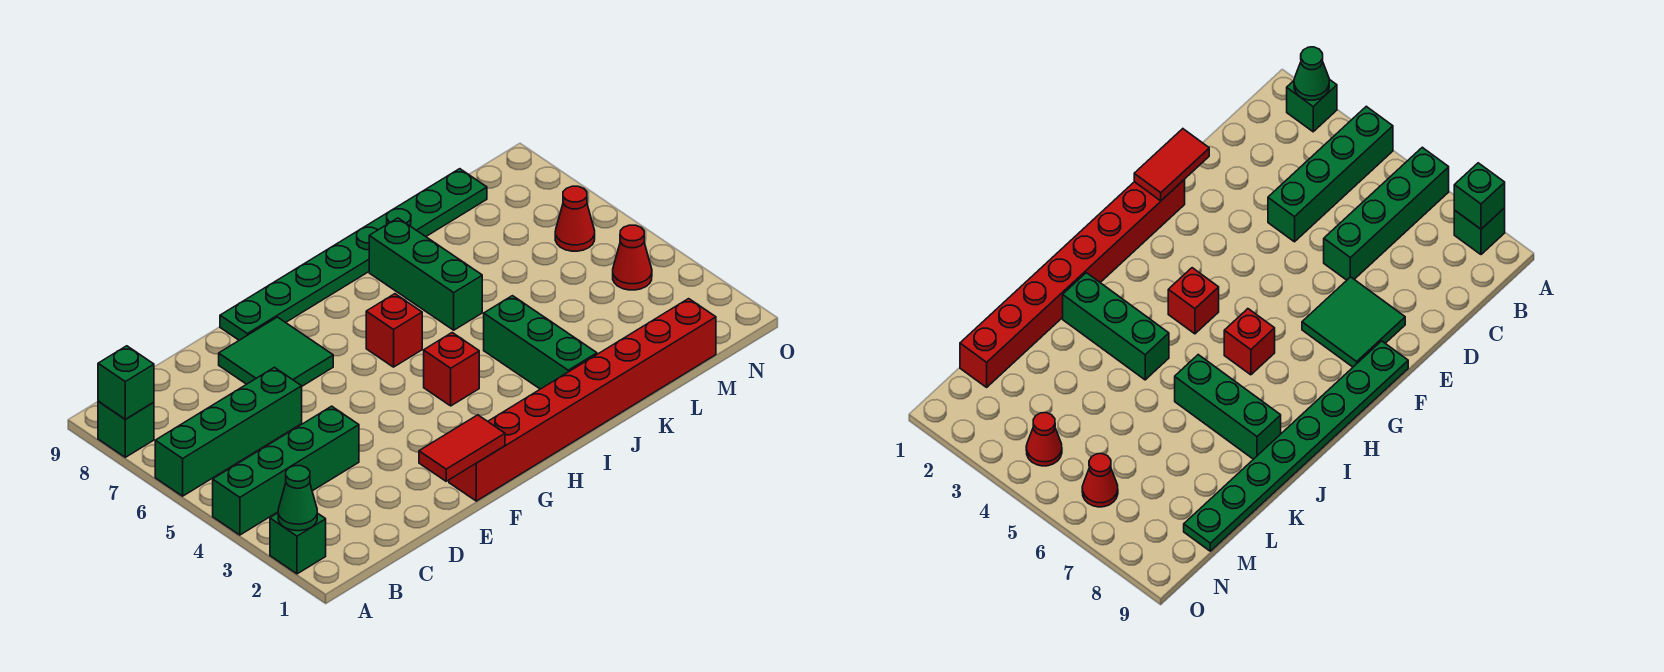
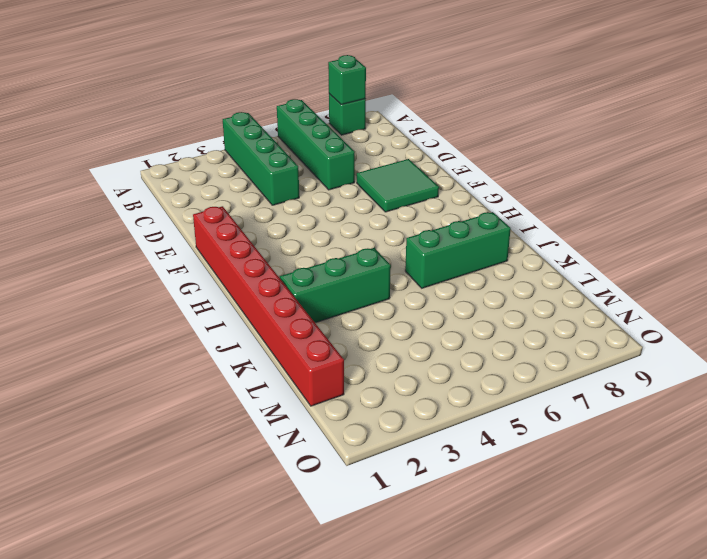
none -> green 1x1 brick [270,513,326,574]
none -> green 1x8 plate [220,169,487,340]
none -> red 1x1 brick [424,333,479,406]

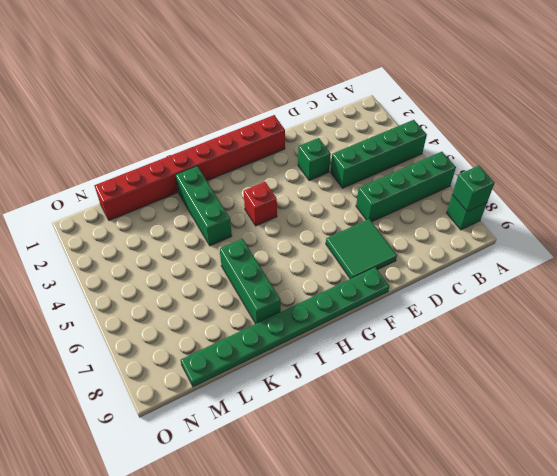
green 1x1 brick [298,138,331,181] -> green 1x1 brick moved to [270,513,326,574]
none -> red 1x1 brick [366,294,422,367]
none -> red 1x1 cone [613,225,652,290]
none -> red 1x1 cone [555,186,595,251]

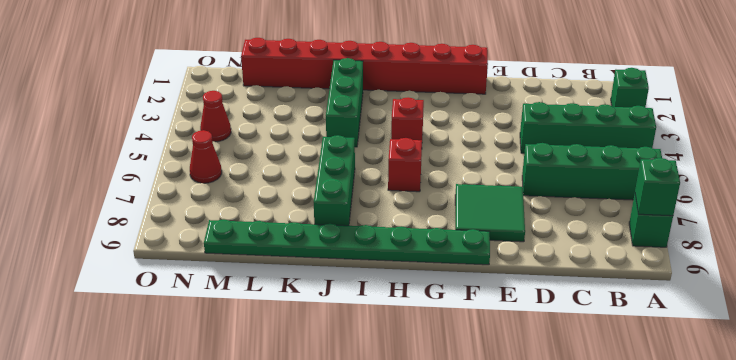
none -> green 1x1 cone [278,466,317,531]
none -> red 1x2 tile [419,415,505,481]

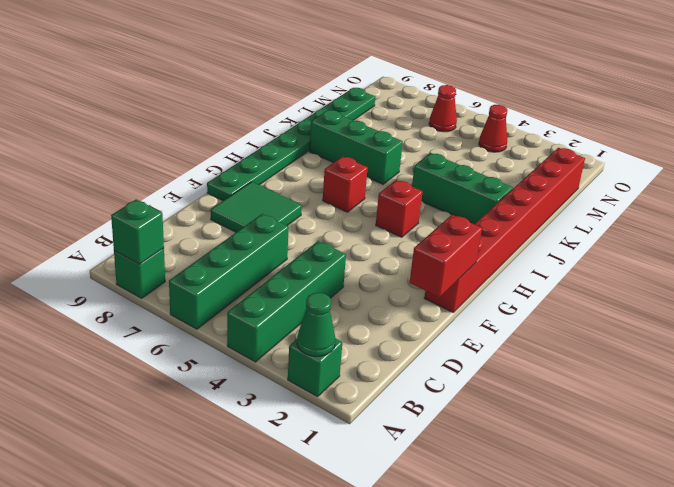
red 1x2 brick [409,215,482,297] -> red 1x2 tile [419,415,505,481]

